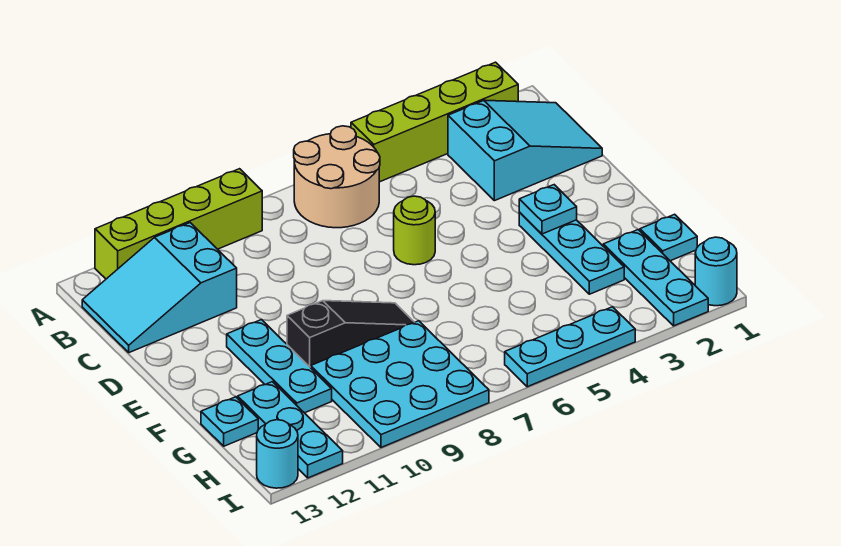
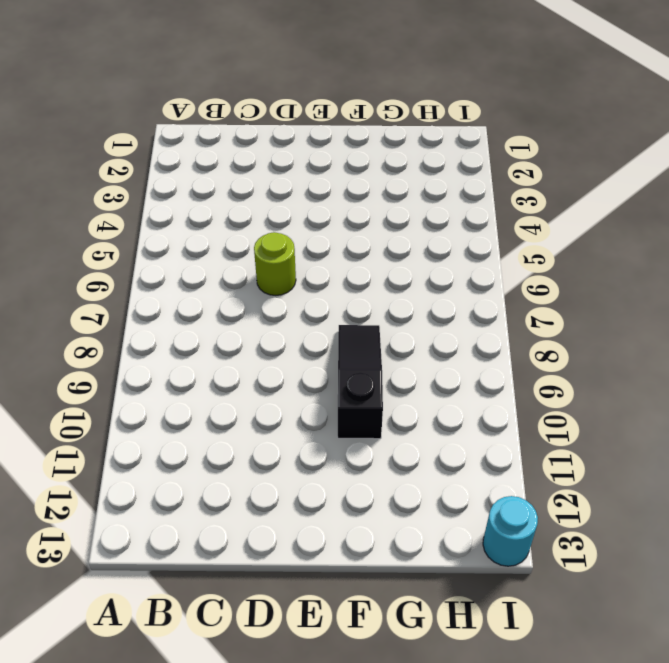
none -> lime 1x4 brick [351,62,518,182]
none -> tan 2x2 round brick [294,126,380,228]
none -> lime 1x4 brick [95,169,262,279]

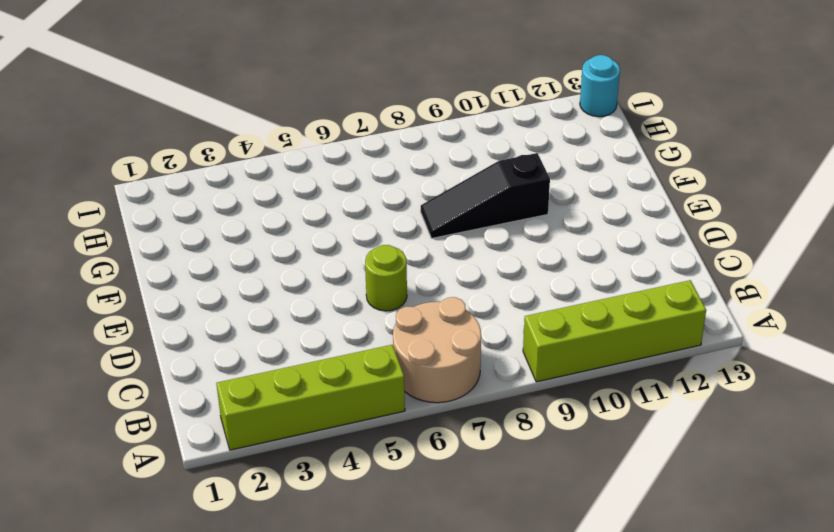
none -> cyan 2x3 slope [448,100,602,201]
none -> cyan 2x3 slope [82,223,237,353]
none -> cyan 1x3 plate [519,213,624,294]

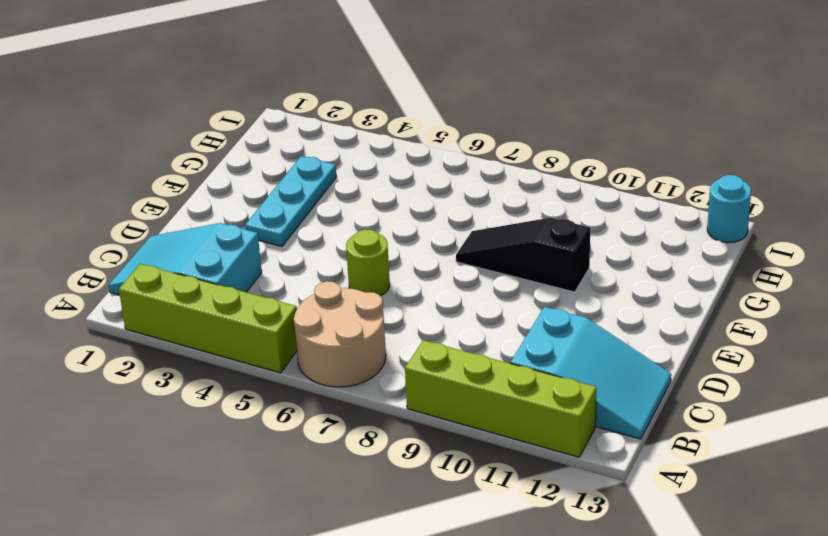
none -> cyan 1x3 plate [227,320,332,413]
none -> cyan 1x1 plate [640,214,697,261]
none -> cyan 1x3 plate [603,230,708,326]

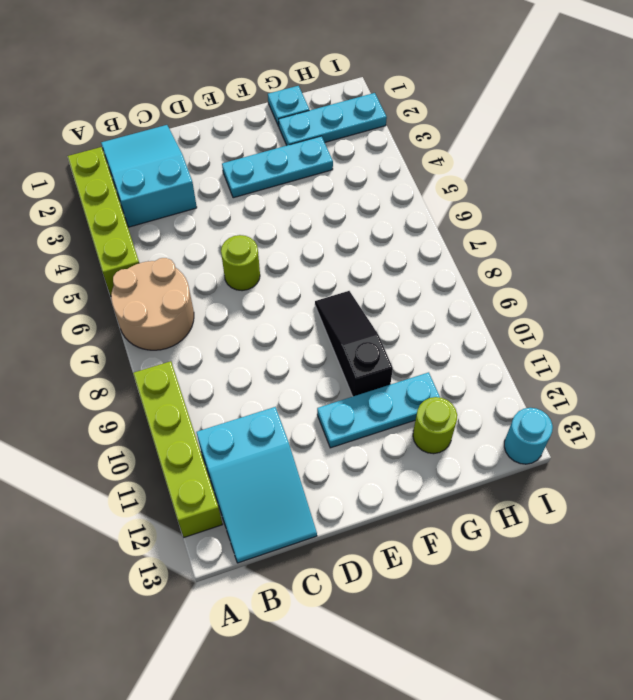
lime 1x1 round brick [413,397,457,454] -> cyan 1x3 plate [238,382,343,478]
none -> cyan 3x3 plate [311,321,489,447]
none -> cyan 1x1 plate [201,397,258,446]
none -> cyan 1x1 round brick [695,237,737,306]

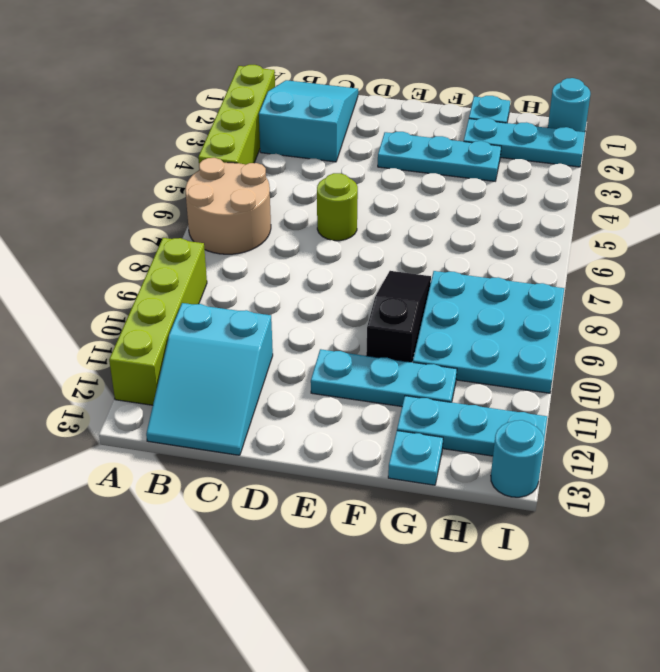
none -> cyan 1x3 plate [505,307,635,387]
none -> cyan 1x1 plate [519,185,577,234]

